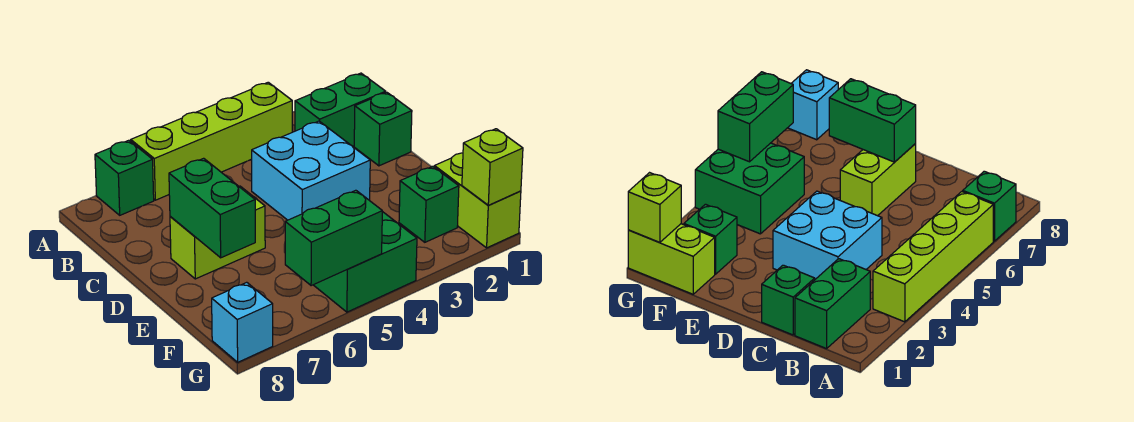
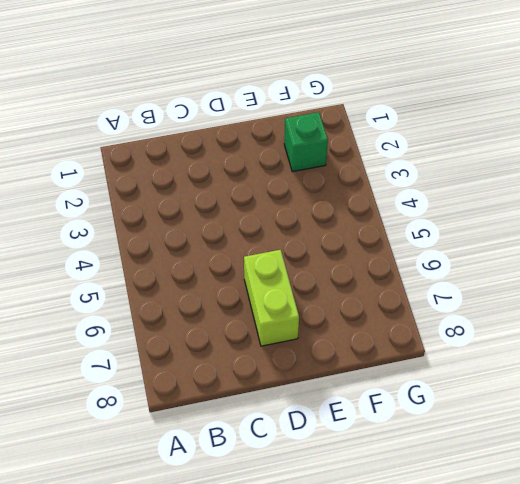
none -> lime 1x4 brick [131,82,292,200]
none -> green 1x1 brick [95,140,154,215]
none -> green 1x2 brick [295,73,386,146]

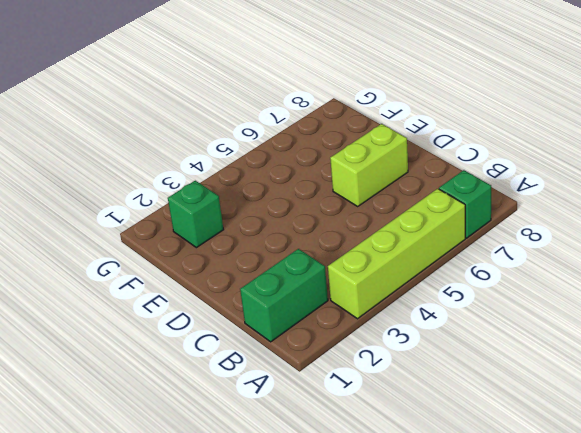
none -> green 1x1 brick [354,92,412,166]
none -> cyan 2x2 brick [252,121,370,220]
none -> lime 1x2 brick [434,153,521,248]

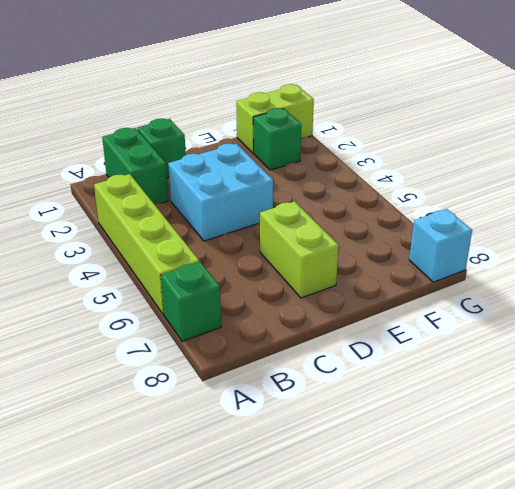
none -> green 2x2 brick [314,211,417,312]
none -> green 1x2 brick [169,158,255,258]
none -> lime 1x1 brick [462,129,523,205]

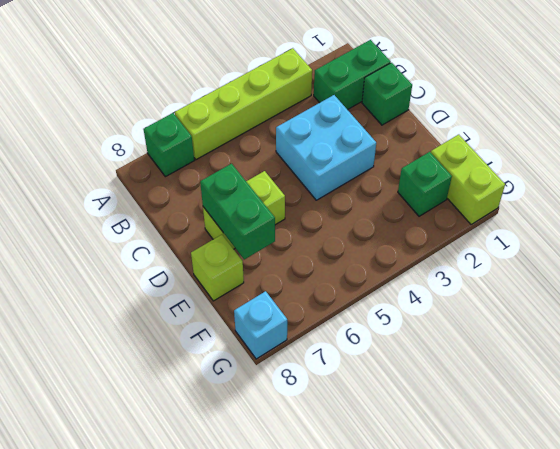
lime 1x1 brick [191,235,244,301] -> lime 1x1 brick moved to [462,129,523,205]
none -> green 2x2 brick [314,211,417,312]
none -> green 1x2 brick [285,190,382,286]

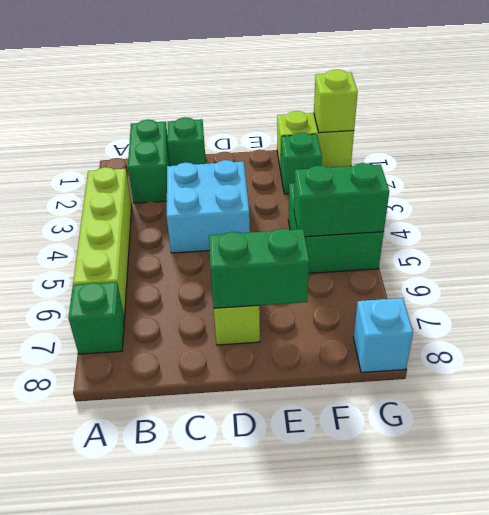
green 1x2 brick [294,163,389,237] -> green 1x2 brick turned to [285,190,382,286]

